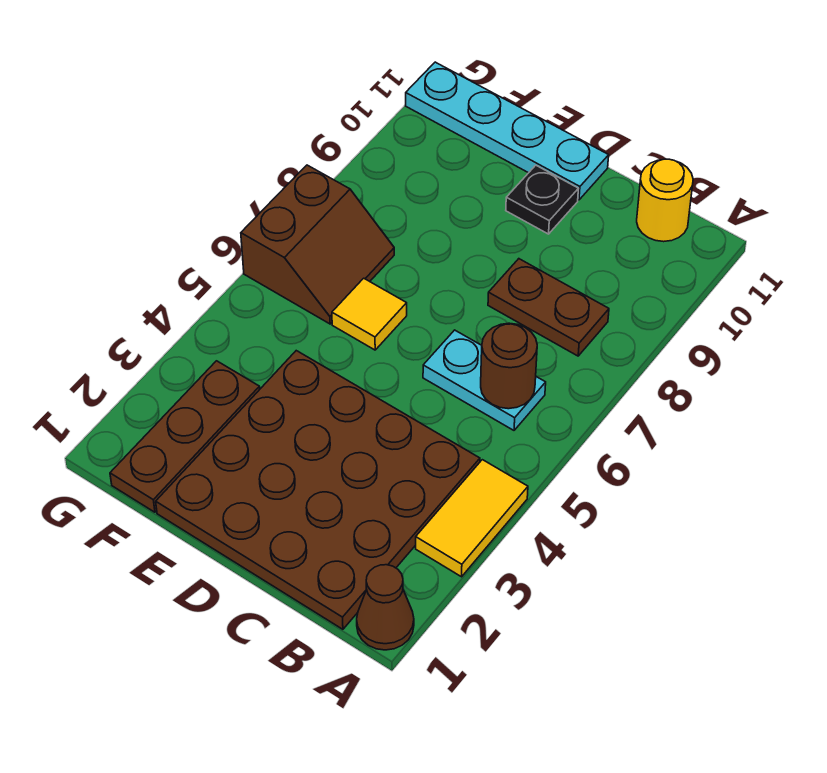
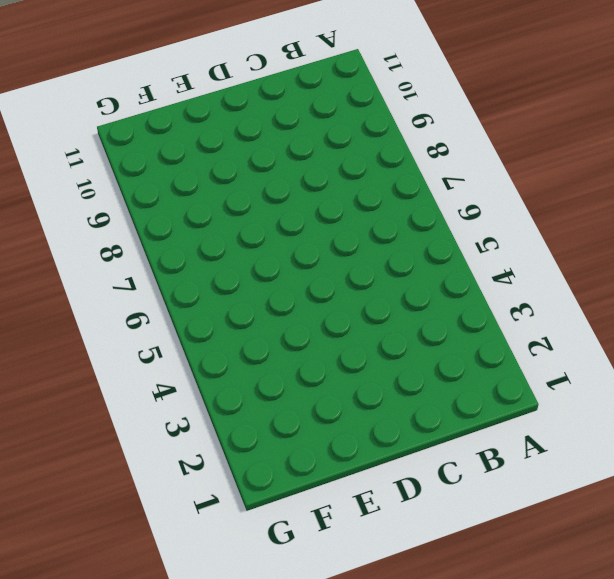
none -> brown 1x1 cone [357,565,414,650]
none -> yellow 1x2 tile [416,460,528,577]
none -> brown 4x4 plate [156,351,480,629]

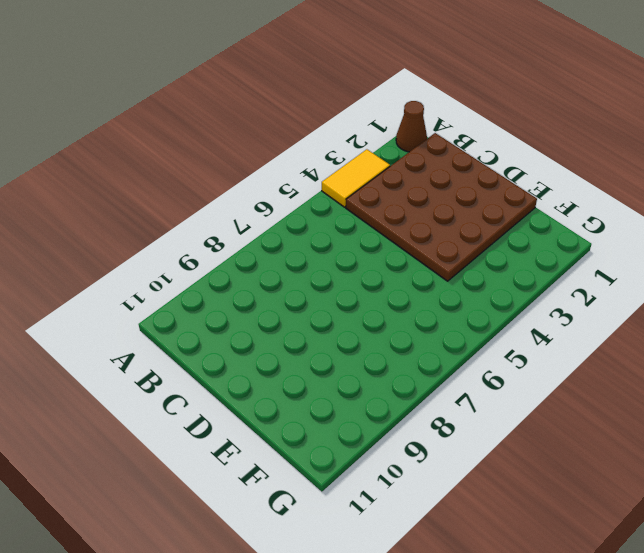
none -> cyan 1x2 plate [423,330,546,430]
none -> brown 1x2 plate [488,259,609,356]
none -> yellow 1x1 round brick [637,159,693,242]

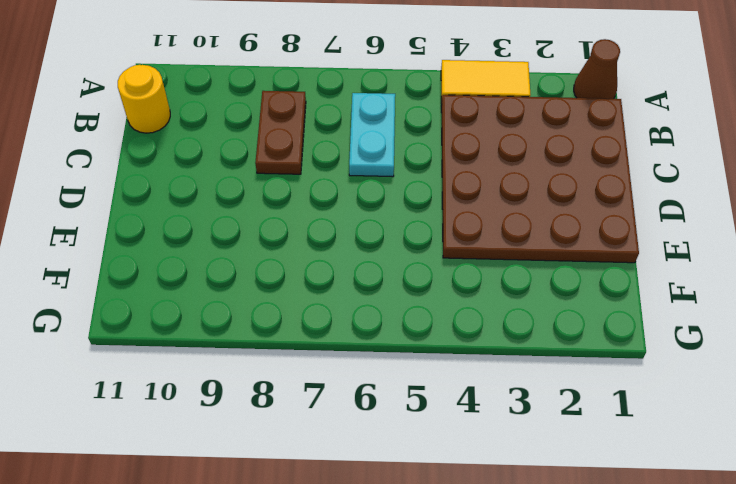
none -> black 1x1 plate [506,165,578,234]
none -> cyan 1x4 plate [406,62,609,200]
none -> yellow 1x1 tile [332,278,407,350]

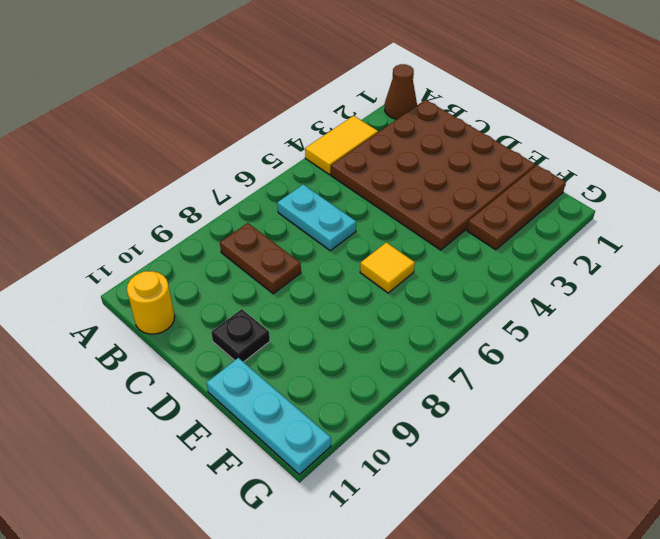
cyan 1x3 plate [207,358,331,474] -> cyan 1x4 plate [406,62,609,200]
none -> brown 2x2 slope [241,165,394,324]
none -> brown 1x1 round brick [481,323,537,409]

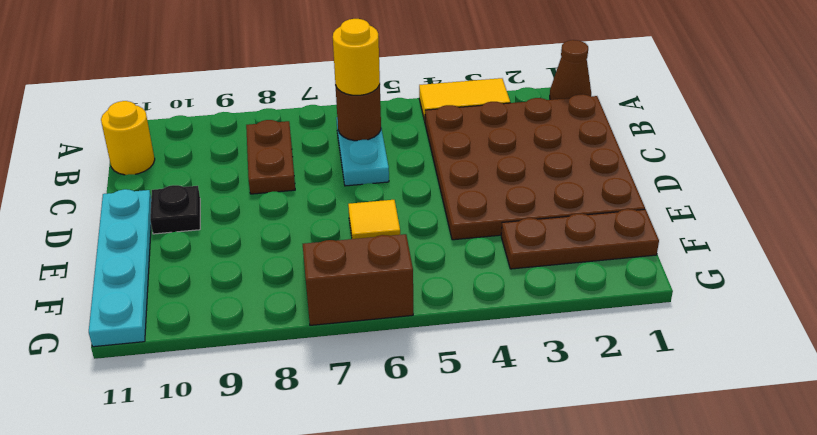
yellow 1x1 round brick [333,19,380,95] -> none

